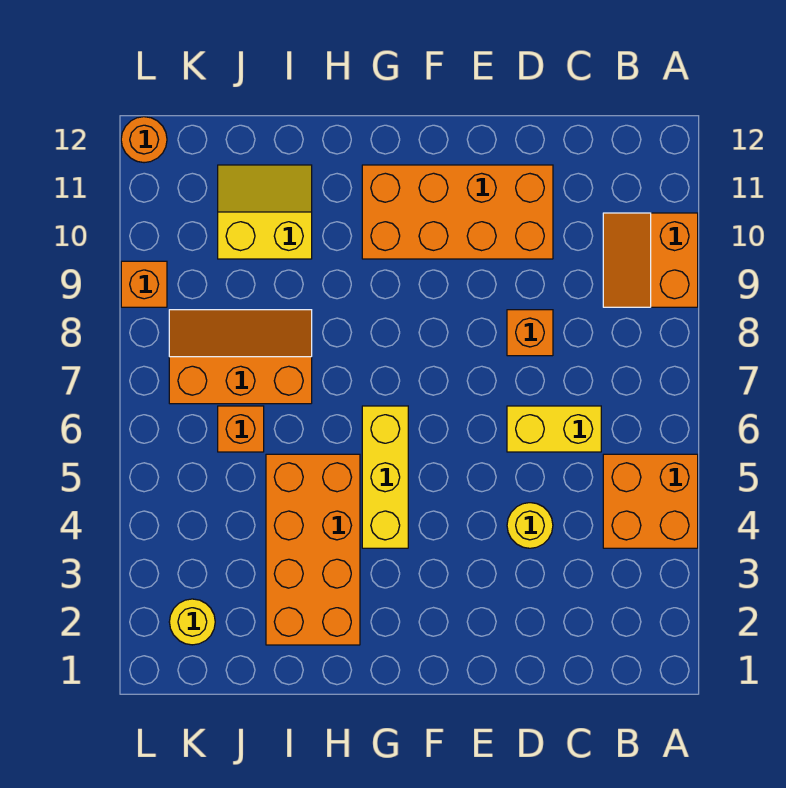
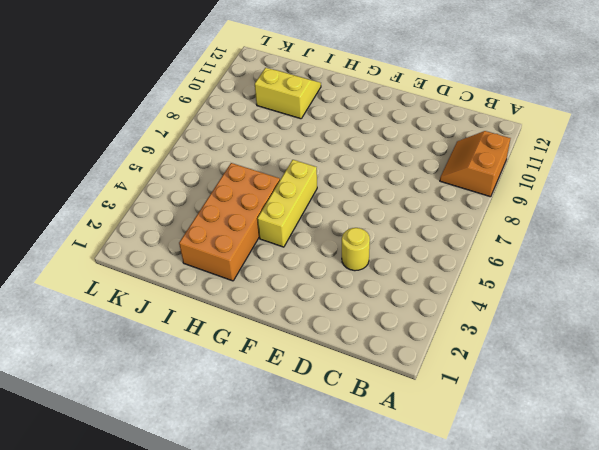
none -> orange 2x2 brick [603,454,698,548]
none -> yellow 1x2 brick [507,406,601,452]
none -> orange 1x1 brick [507,310,553,356]

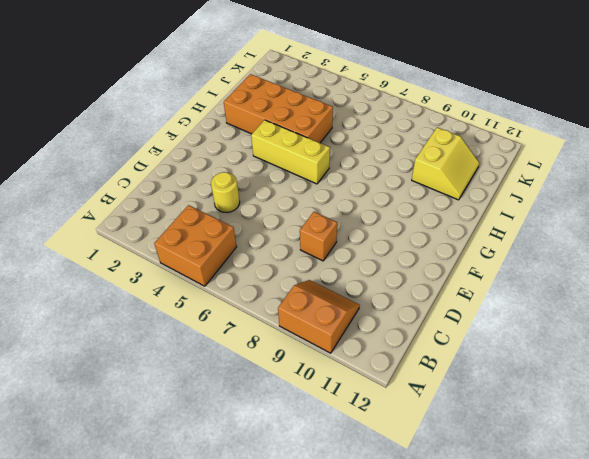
none -> yellow 1x2 brick [507,406,601,452]
none -> orange 2x4 brick [362,165,553,259]
none -> orange 2x3 slope [169,310,312,404]

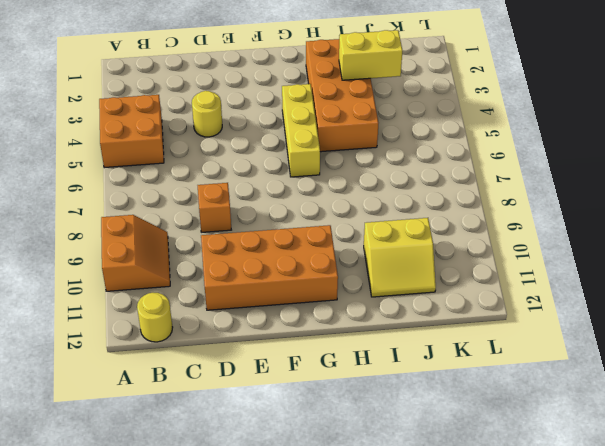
yellow 1x1 round brick [137,293,173,342] -> yellow 1x1 round brick moved to [169,599,215,645]
yellow 1x2 brick [339,30,403,80] -> yellow 1x2 brick moved to [507,406,601,452]
none -> orange 2x3 slope [169,310,312,404]
none -> orange 1x1 brick [218,406,264,452]
none -> orange 1x1 brick [121,261,167,307]

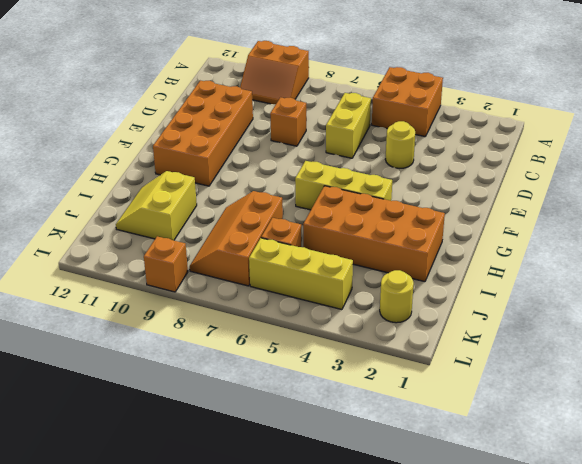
yellow 1x3 brick [249,238,353,310] -> none
none -> orange 1x1 round brick [121,117,167,163]

